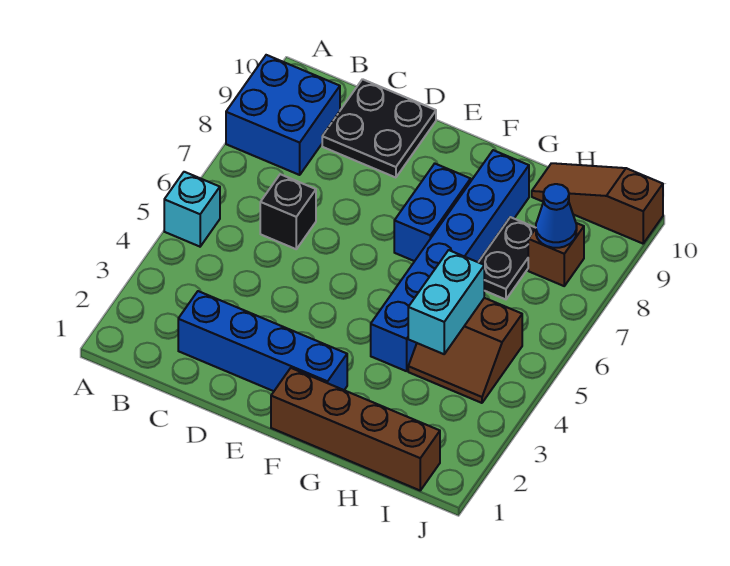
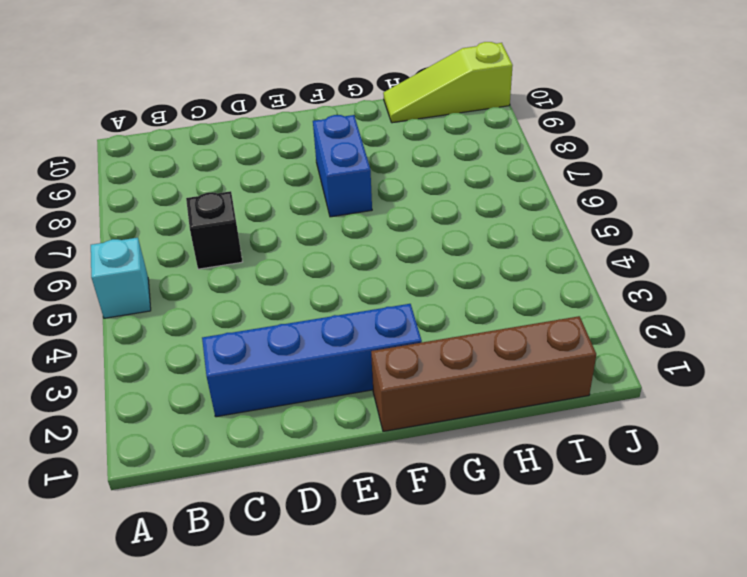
lime 1x3 slope [383,42,513,123] -> brown 1x3 slope [532,163,663,244]
none -> blue 2x2 brick [226,55,340,175]
none -> black 2x2 plate [322,79,436,178]
none -> blue 1x6 brick [371,150,529,371]

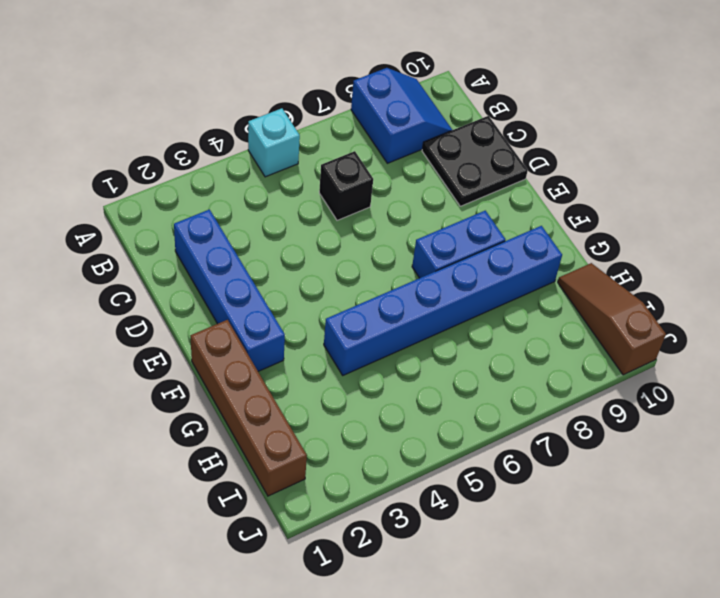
blue 2x2 slope [351,68,452,163] -> blue 2x2 brick [226,55,340,175]
none -> brown 2x2 slope [408,298,522,403]
none -> black 1x2 plate [478,217,536,299]
none -> brown 1x1 brick [528,223,584,286]

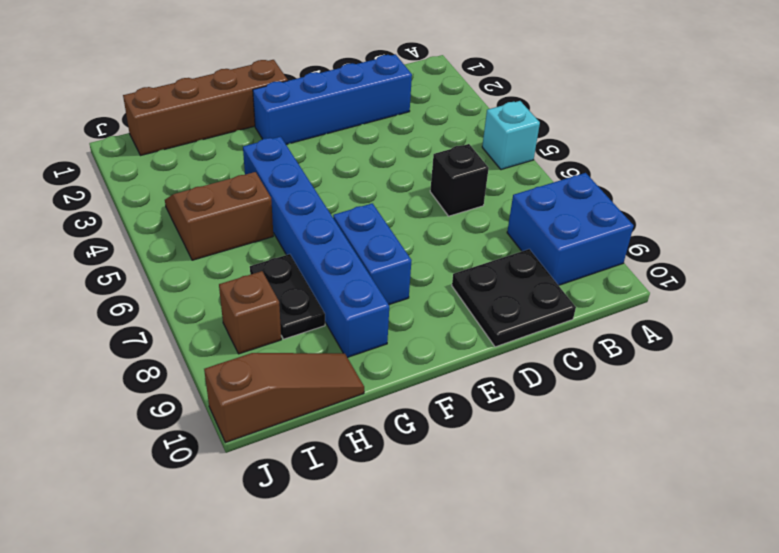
none -> cyan 1x2 brick [408,250,484,354]
none -> blue 1x1 cone [536,184,577,248]

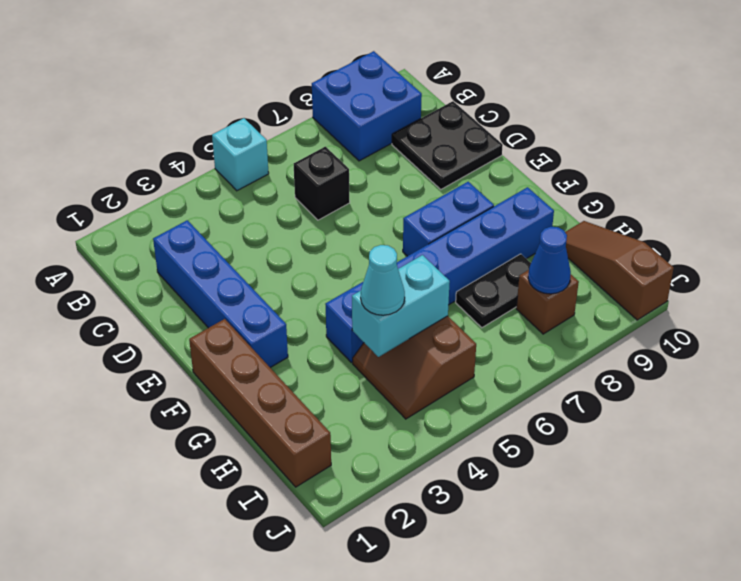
cyan 1x1 cone [361,245,405,315] -> none

